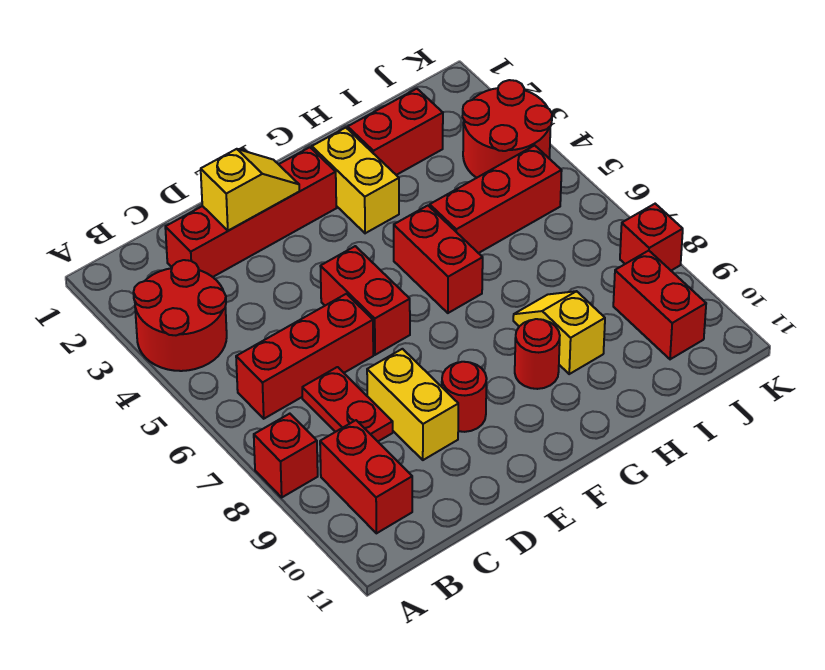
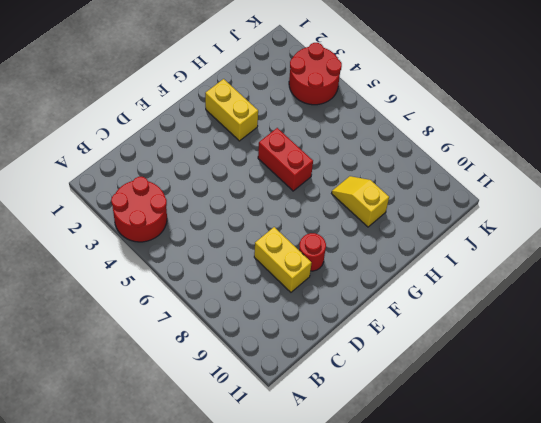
none -> red 1x1 brick [254,414,318,497]
none -> red 1x3 brick [236,294,373,419]
none -> red 1x2 brick [320,420,412,533]

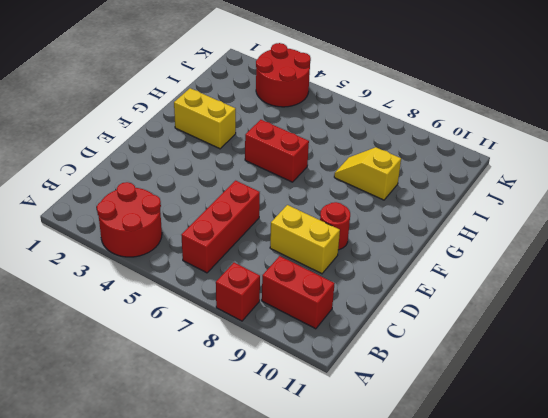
none -> red 1x4 brick [165,147,336,277]
none -> red 1x2 plate [302,367,393,441]
none -> red 1x2 brick [320,246,410,355]

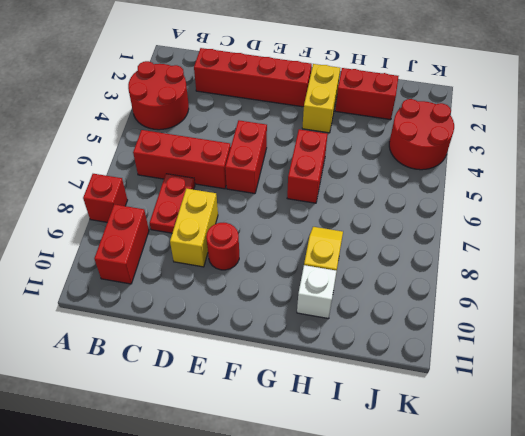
white 1x1 brick [297,265,337,319] -> none
none -> red 1x1 round brick [515,319,560,389]
none -> red 1x3 brick [430,145,562,253]
none -> red 1x2 brick [613,251,706,359]

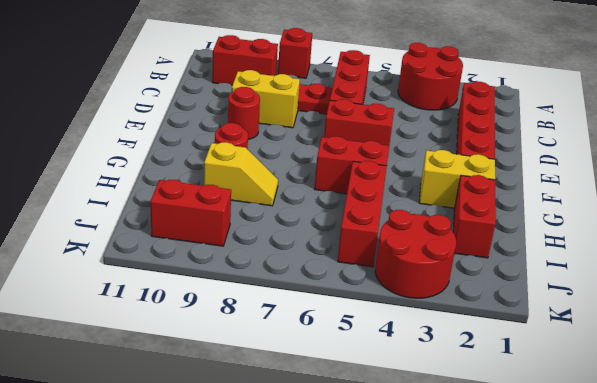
none -> red 1x1 brick [620,204,683,270]
none -> yellow 1x2 slope [201,149,299,231]

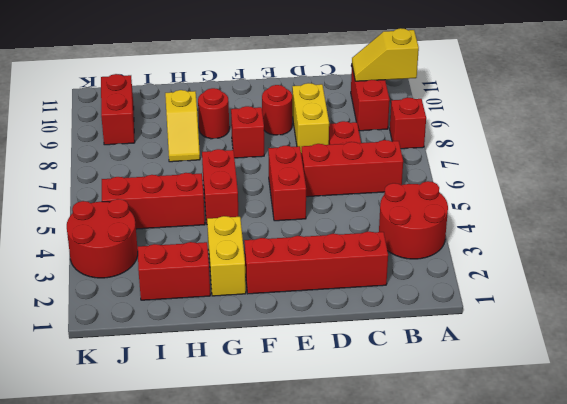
yellow 1x2 slope [352,28,419,81] -> yellow 1x2 slope moved to [201,149,299,231]
red 1x1 brick [231,106,264,158] -> red 1x1 brick moved to [620,204,683,270]

